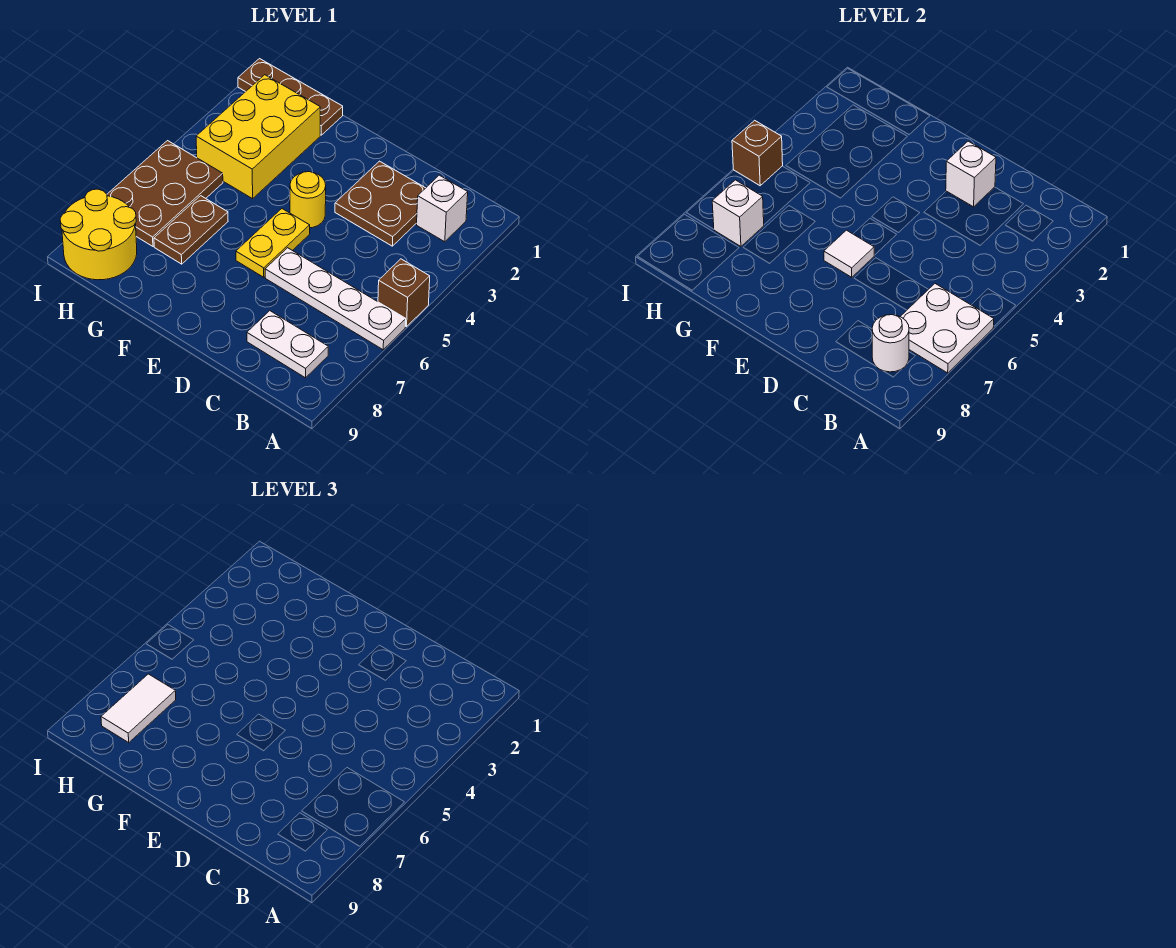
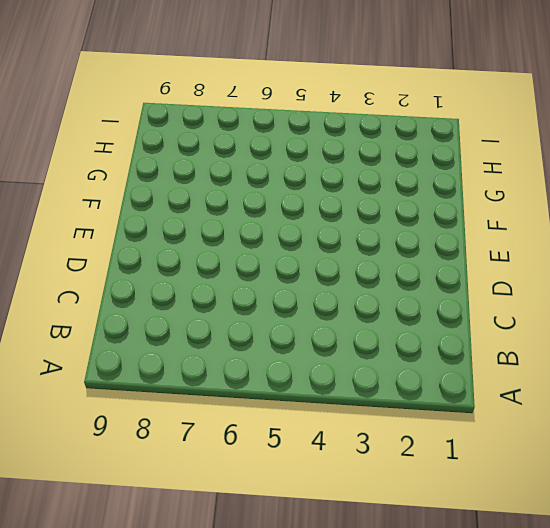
none -> brown 1x1 brick [378,259,430,327]
none -> white 1x4 plate [265,248,406,350]
none -> white 1x1 brick [417,175,468,242]

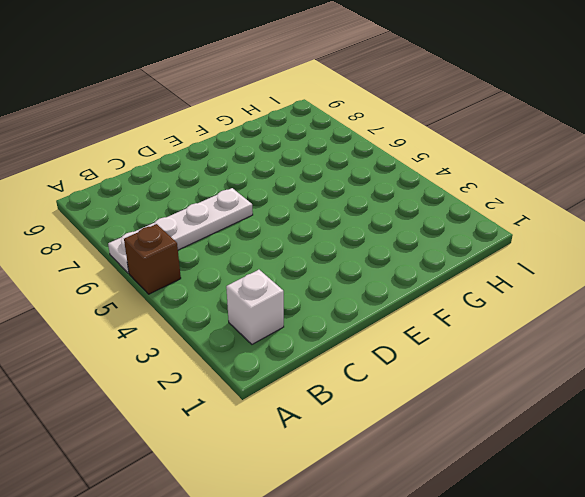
none -> white 1x2 plate [247,311,328,378]
none -> brown 2x2 plate [335,161,425,246]
none -> yellow 1x1 round brick [290,172,326,228]

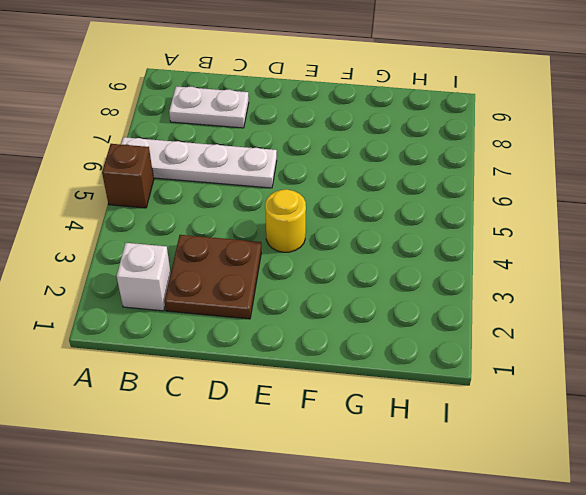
none -> yellow 1x2 plate [236,209,310,277]
none -> brown 1x3 plate [238,59,343,135]
none -> yellow 2x3 brick [196,75,320,199]

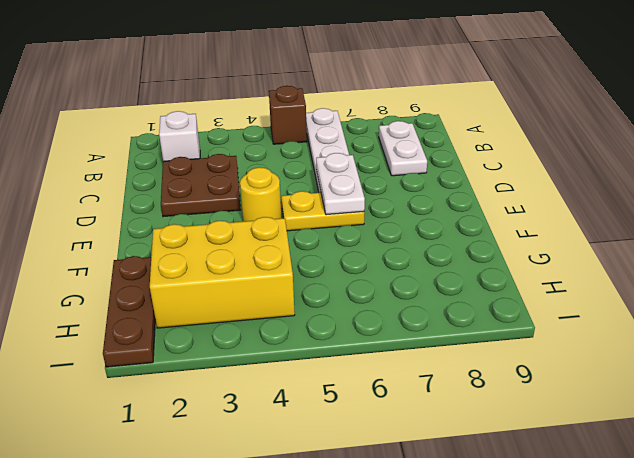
white 1x2 plate [316,153,365,215] -> white 1x1 tile [824,230,874,277]
none -> brown 1x2 plate [154,196,228,264]
none -> brown 2x3 plate [107,141,223,246]
none -> yellow 2x2 round brick [60,189,137,280]

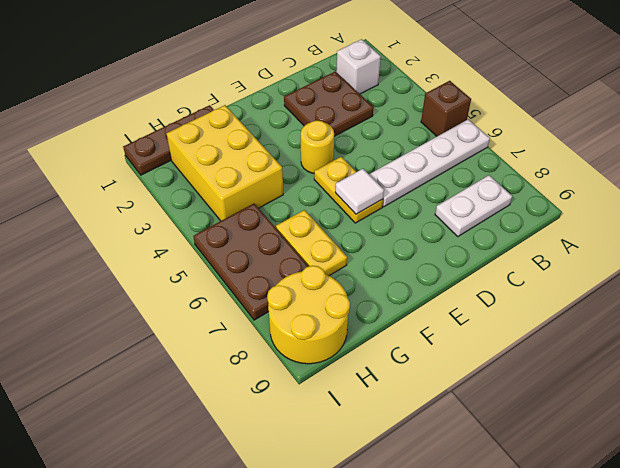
yellow 1x2 plate [276,210,347,276] -> brown 1x2 plate [154,196,228,264]
none -> white 2x2 plate [900,284,994,373]
none -> white 1x1 round brick [872,315,909,372]
none -> white 1x1 brick [946,141,996,207]

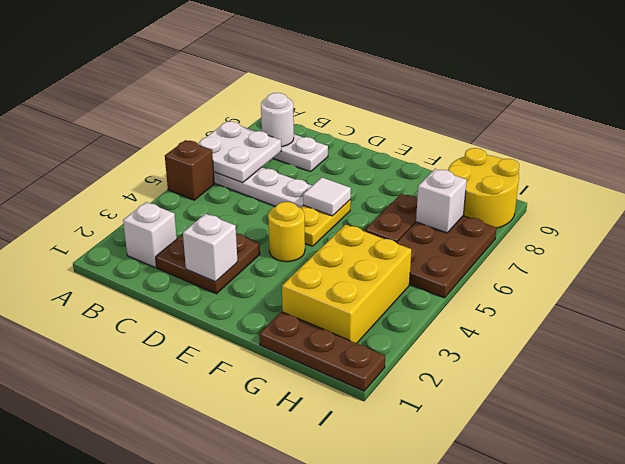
none -> brown 1x1 brick [732,120,783,186]
none -> white 1x2 tile [101,674,176,743]

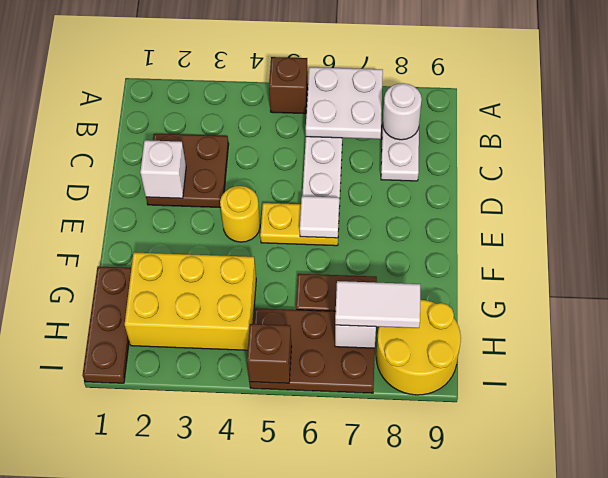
none -> white 1x1 brick [417,175,468,242]

